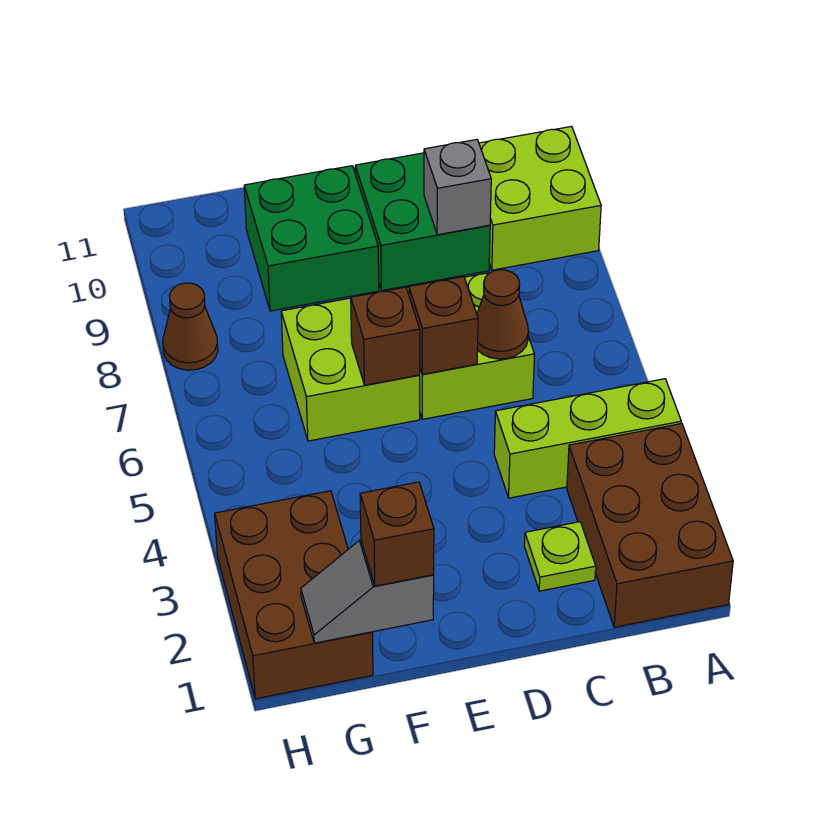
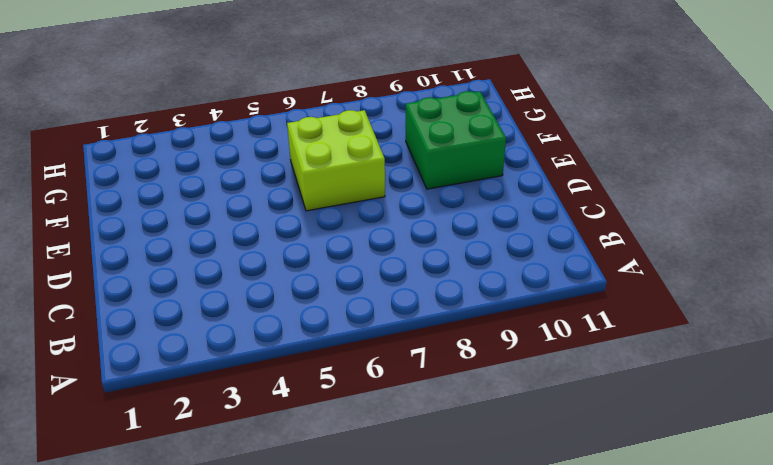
none -> brown 2x3 brick [567,424,733,627]
none -> lime 1x3 brick [494,379,681,498]
none -> lime 2x2 brick [479,126,601,270]

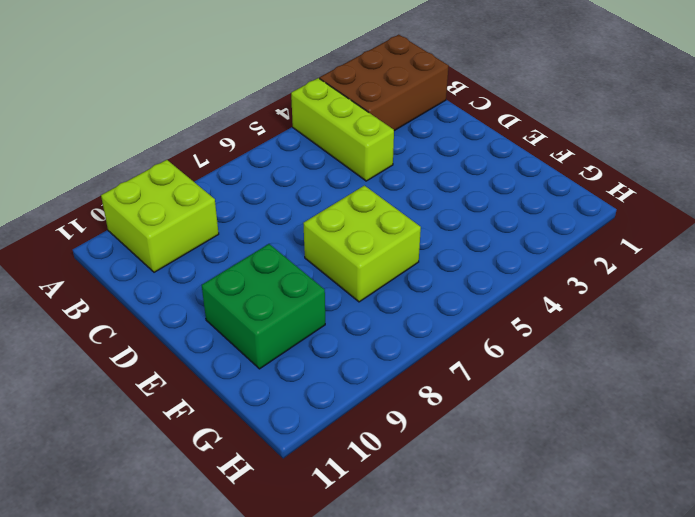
none -> lime 1x1 plate [524,522,596,591]
none -> lime 2x2 brick [407,272,534,419]
none -> green 2x2 brick [355,153,490,290]

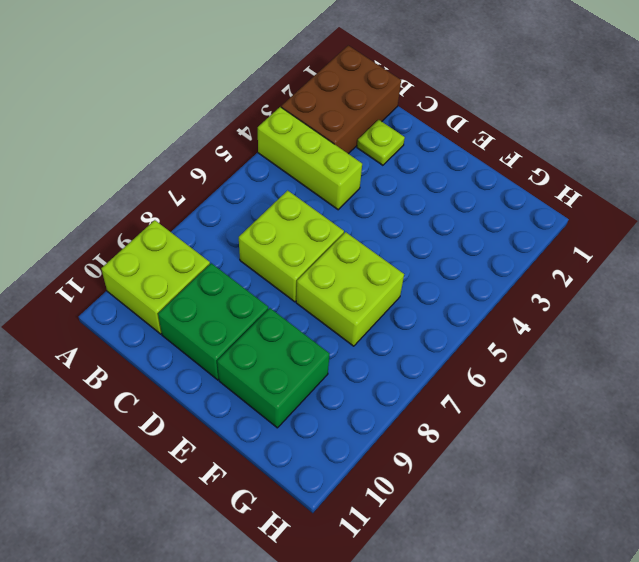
none -> brown 2x3 brick [215,491,373,699]
none -> brown 1x1 cone [163,283,218,370]
none -> brown 1x1 cone [477,270,528,359]

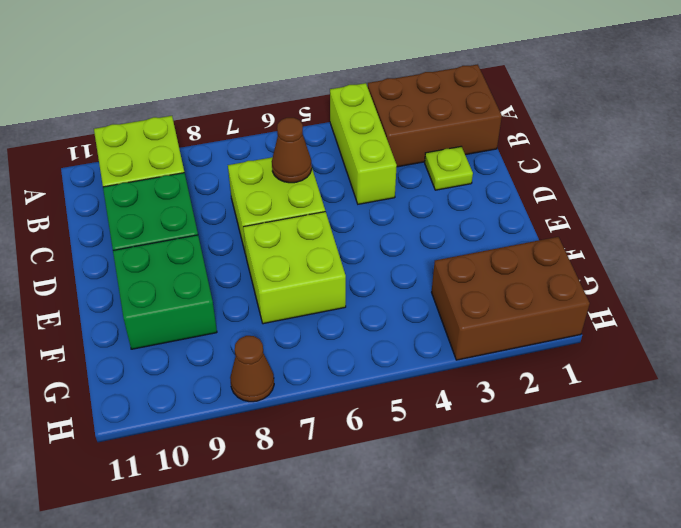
none -> grey 1x1 brick [424,139,491,235]
none -> brown 1x1 brick [409,276,478,374]
none -> brown 1x1 brick [351,287,420,385]

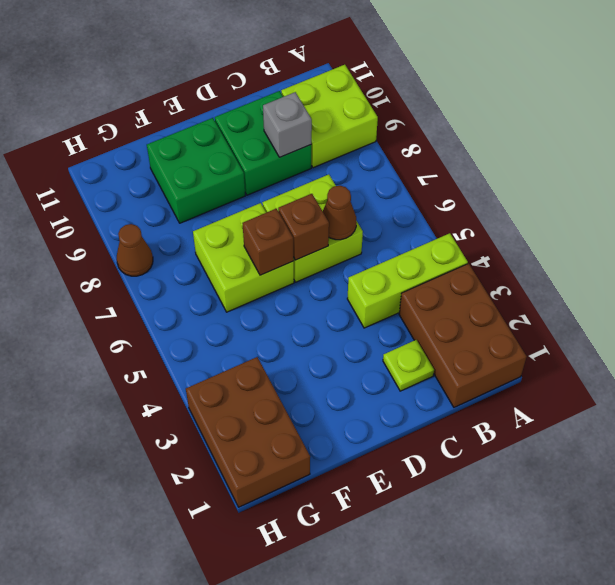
none -> grey 1x2 slope [301,540,434,643]
none -> brown 1x1 brick [360,482,434,586]

